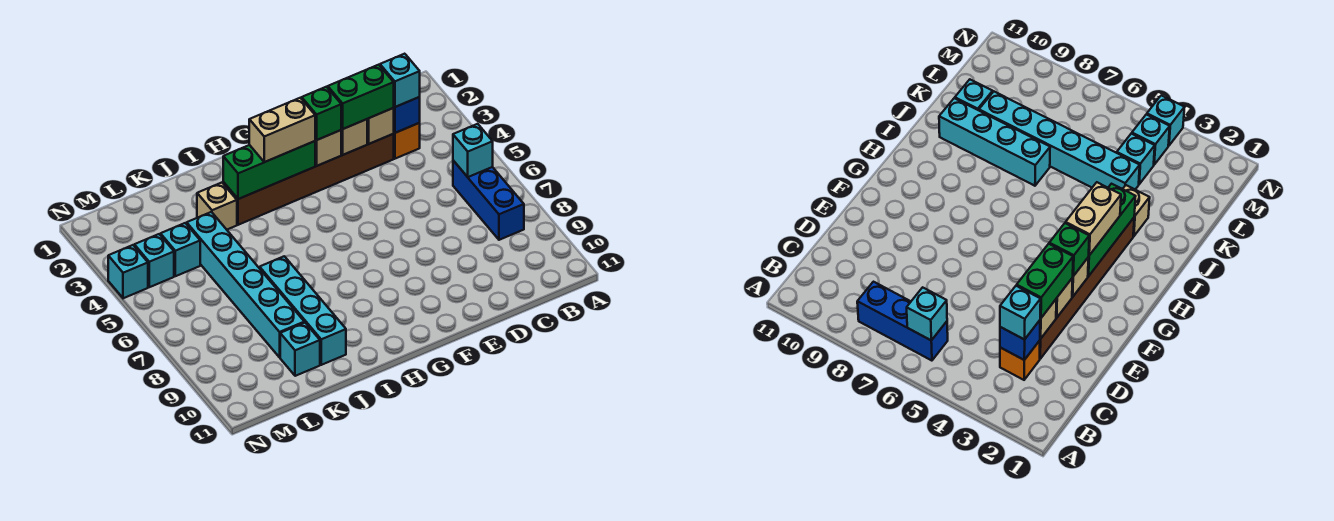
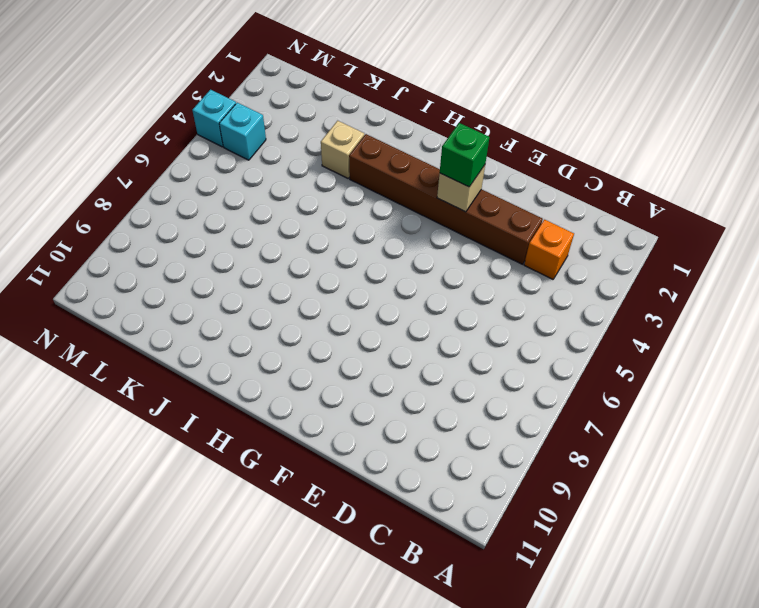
none -> blue 1x3 brick [453,161,524,240]
none -> cyan 1x4 brick [260,256,346,365]
none -> cyan 1x6 brick [187,212,304,357]

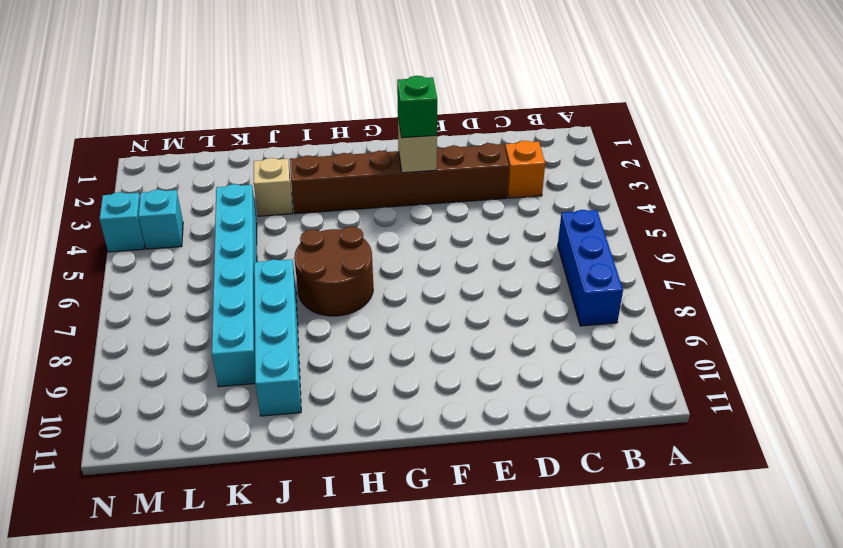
brown 2x2 round brick [294,227,373,316] -> none
none -> cyan 1x1 brick [280,323,320,376]
none -> cyan 1x1 brick [161,223,200,276]
none -> cyan 1x1 brick [453,124,493,177]

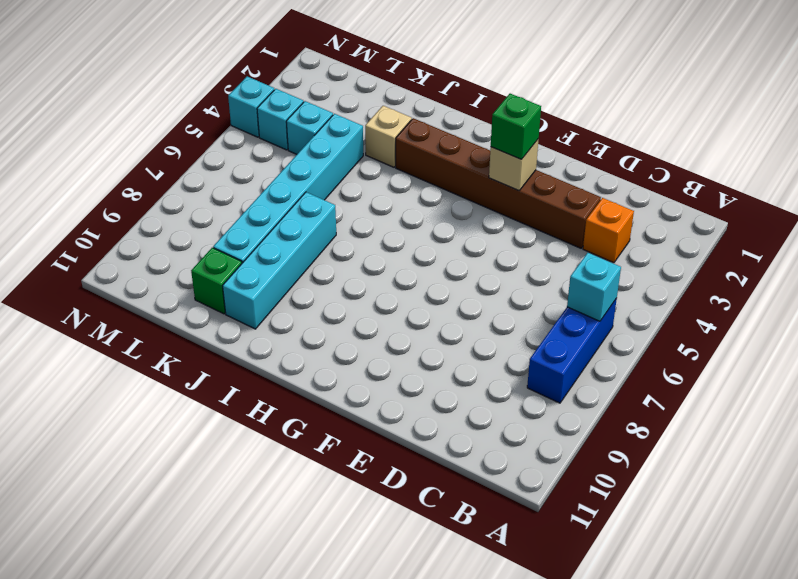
green 1x1 brick [191,248,242,314] -> cyan 1x1 brick [280,323,320,376]
none -> blue 1x1 brick [394,97,420,133]
none -> tan 1x1 brick [367,108,394,144]
none -> tan 1x1 brick [341,119,367,155]

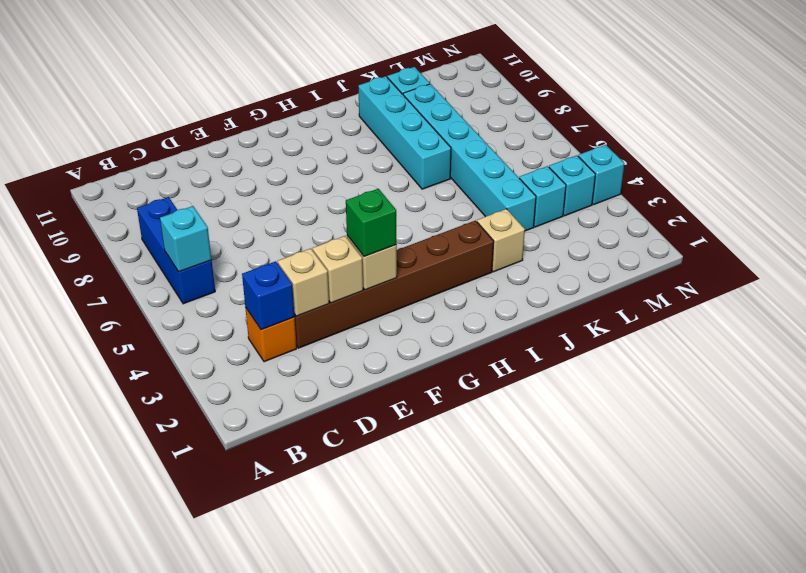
none -> green 1x3 brick [223,141,315,199]
none -> cyan 1x1 brick [380,54,420,107]
none -> green 1x2 brick [328,65,394,129]

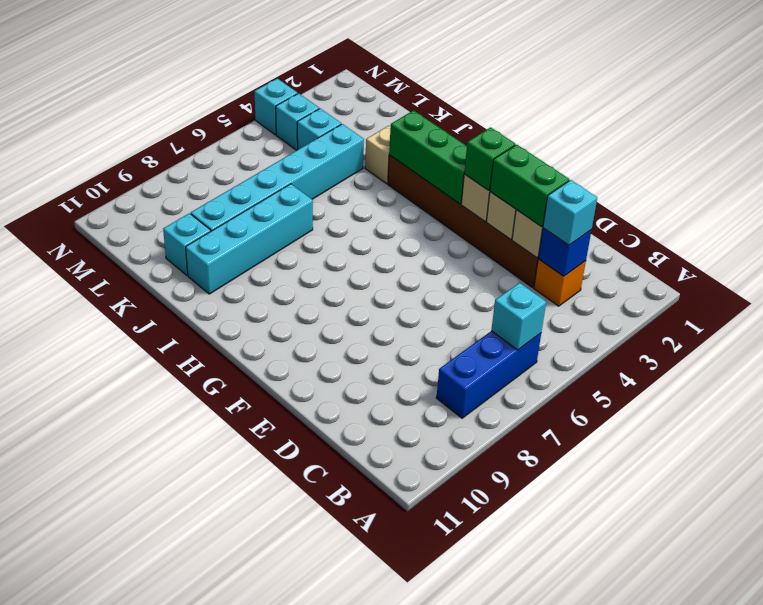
none -> tan 1x2 brick [249,98,315,162]

